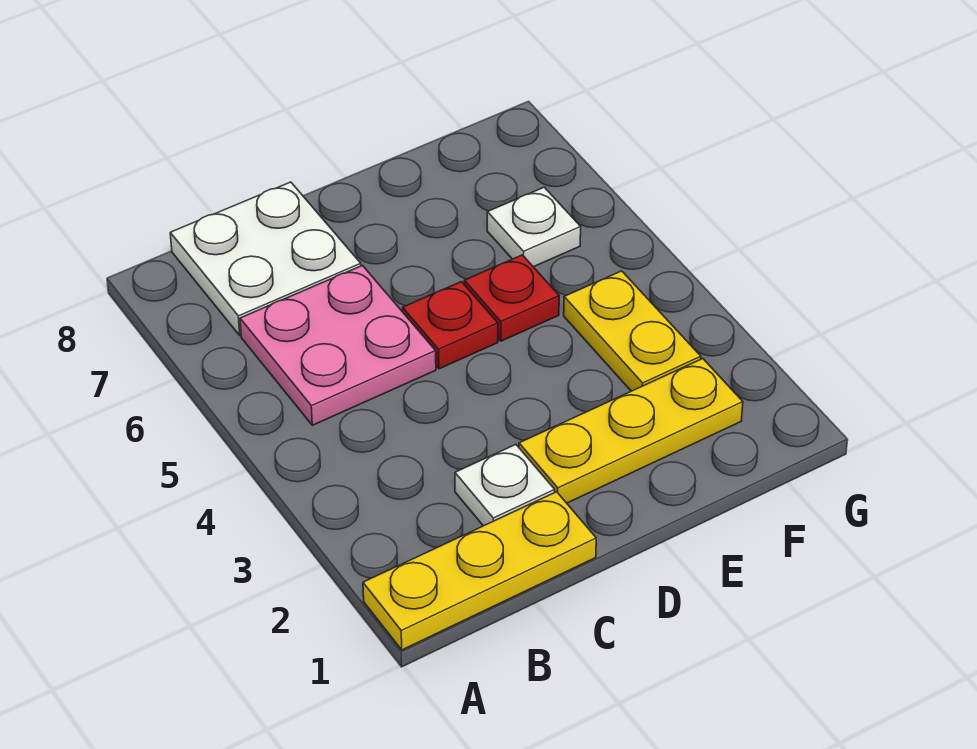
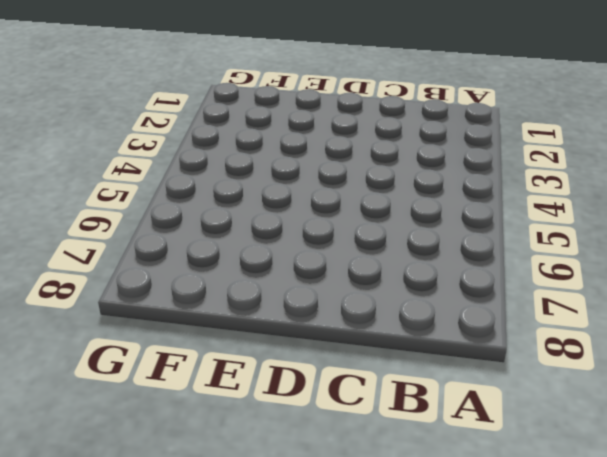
none -> yellow 1x3 plate [363,492,596,650]
none -> pink 2x2 plate [240,266,436,425]

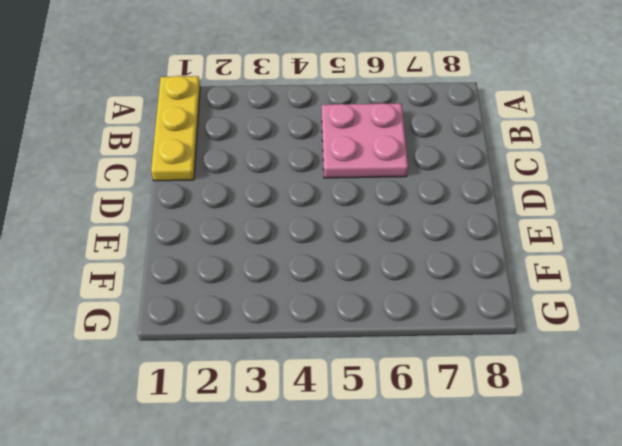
none -> white 2x2 plate [170,182,361,335]
none -> white 1x1 plate [455,445,555,526]

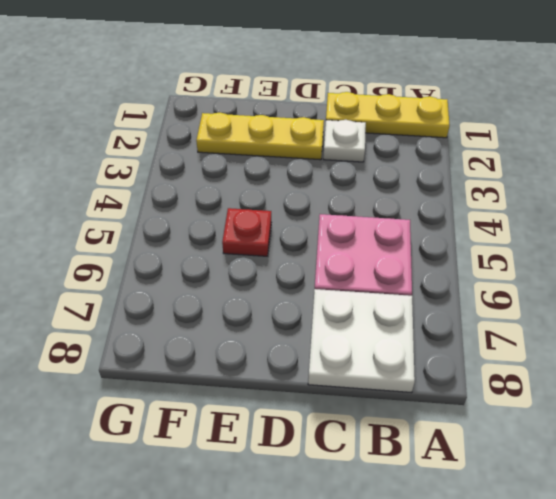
none -> red 1x1 plate [403,282,498,369]
none -> yellow 1x2 plate [564,271,701,391]

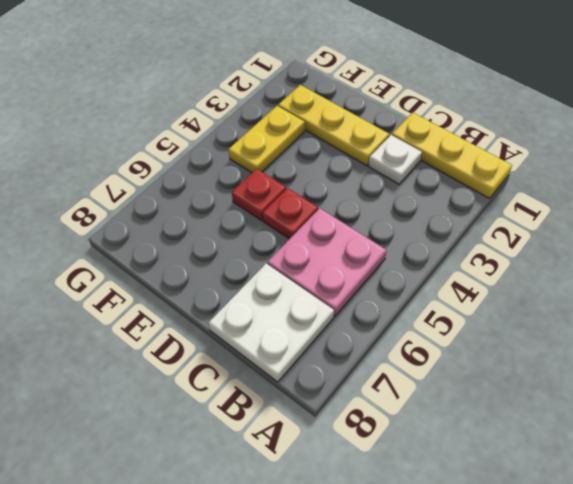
none -> white 1x1 plate [487,187,581,267]

